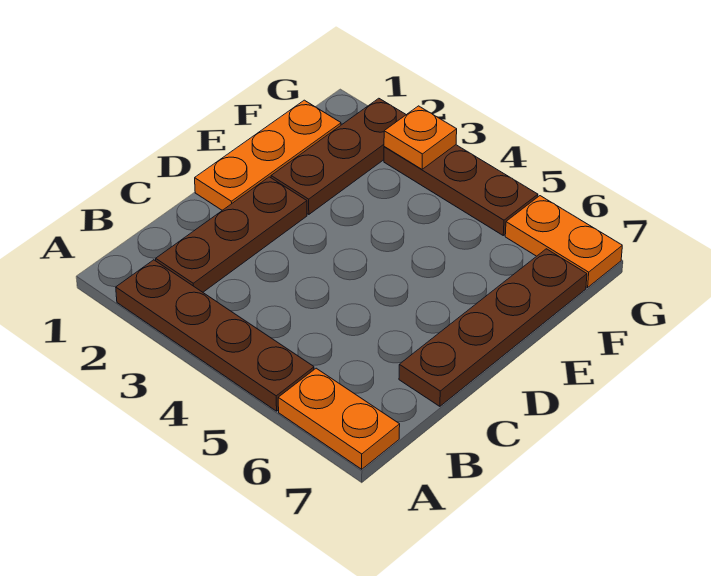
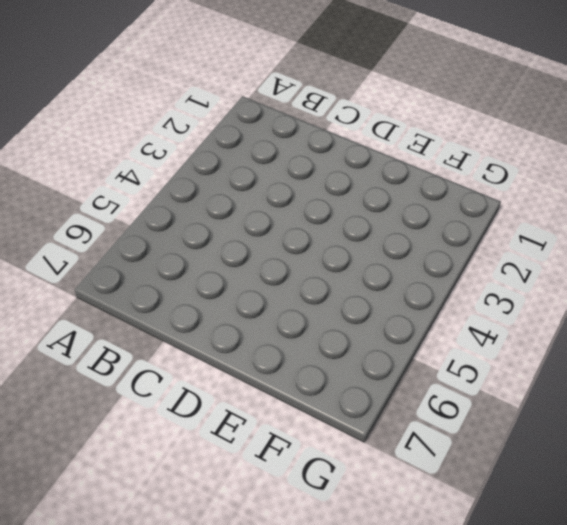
none -> brown 1x4 plate [116,260,314,411]
none -> orange 1x2 plate [278,368,400,469]

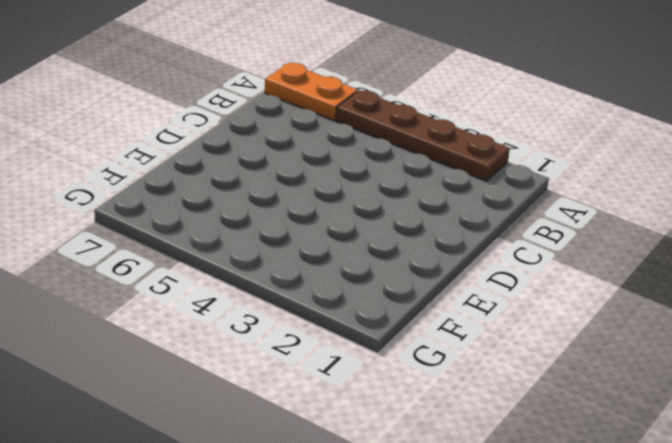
none -> brown 1x3 plate [156,177,307,292]
none -> brown 1x4 plate [399,249,587,406]

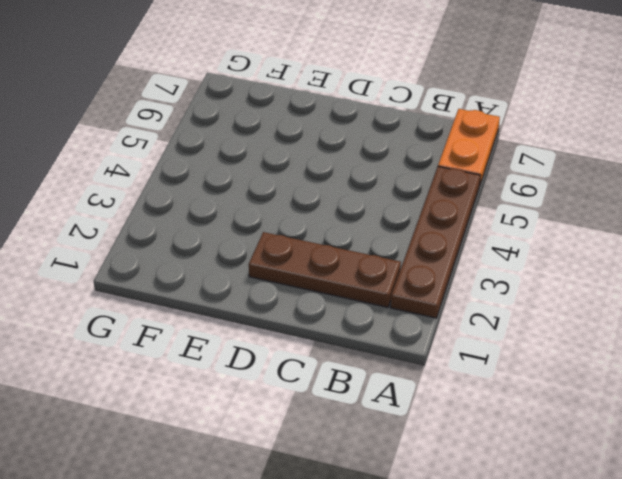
none -> brown 1x4 plate [399,249,587,406]
none -> orange 1x3 plate [195,100,341,210]

